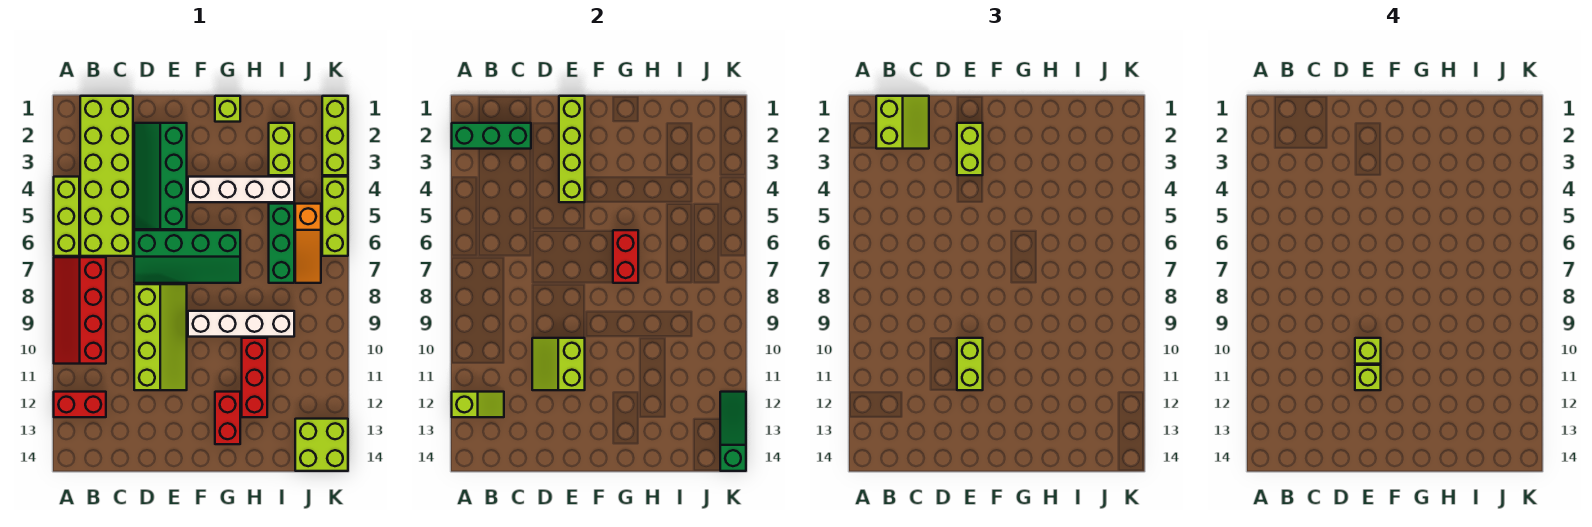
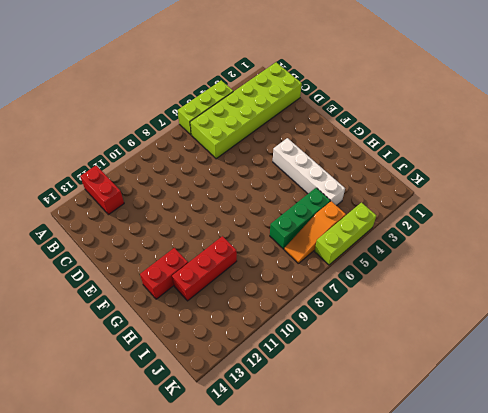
none -> red 2x4 slope [54,257,106,364]
none -> green 2x4 slope [134,123,187,229]
none -> green 2x4 slope [134,230,240,283]

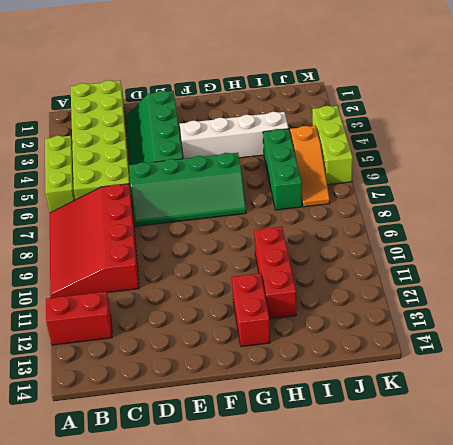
red 3x4 slope [50,184,139,298] -> red 2x4 slope [54,257,106,364]
none -> lime 2x4 slope [134,284,187,390]
none -> white 1x4 brick [188,311,294,337]
none -> lime 1x1 brick [215,96,240,122]

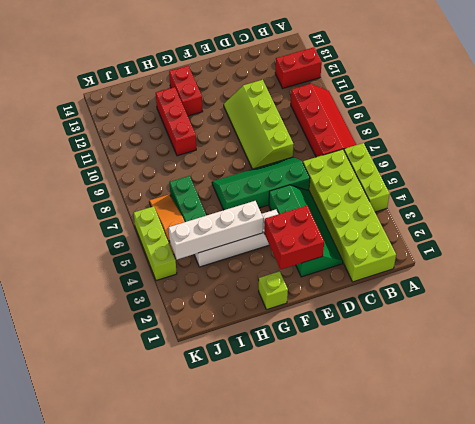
red 2x2 brick [264,206,324,269] -> lime 1x4 brick [559,96,585,202]
white 1x4 brick [169,201,263,260] -> white 1x4 brick moved to [188,311,294,337]
none -> lime 1x2 brick [269,123,294,175]
none -> lime 2x2 brick [295,419,348,471]
none -> lime 1x3 brick [322,96,348,175]

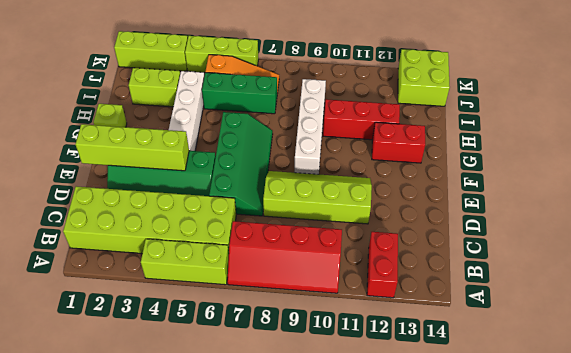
none -> green 1x3 brick [452,123,531,149]
none -> lime 1x2 slope [452,392,504,417]
none -> lime 2x2 slope [532,338,585,390]

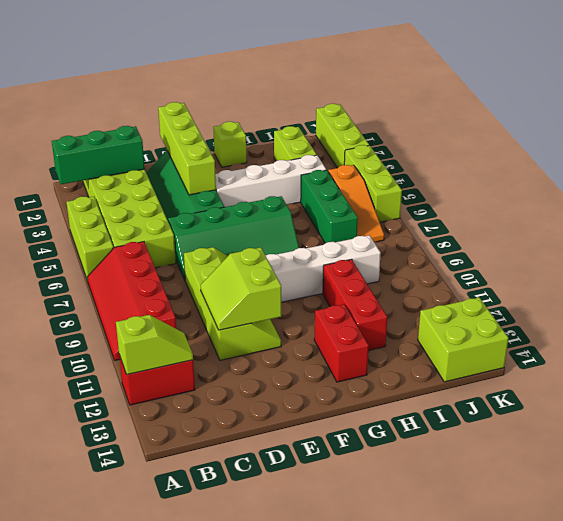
none -> red 1x2 brick [613,230,638,283]
none -> green 1x3 slope [720,392,746,471]
none -> lime 2x2 slope [876,96,929,149]

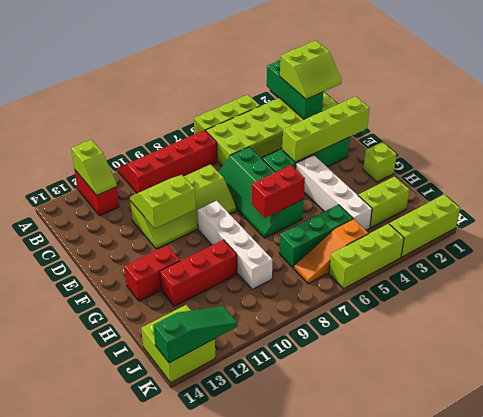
none -> lime 1x2 brick [957,123,983,175]
none -> lime 1x2 brick [957,338,983,390]
none -> lime 1x1 brick [1355,338,1381,364]

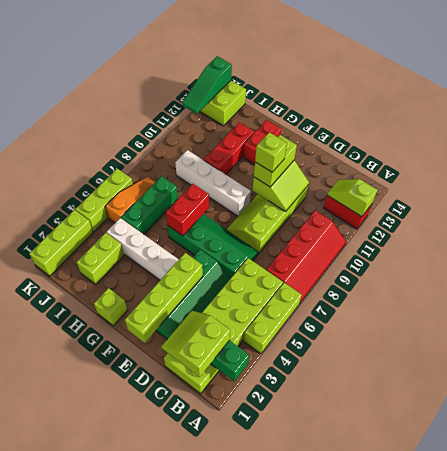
none -> lime 1x2 brick [957,123,983,175]
none -> lime 1x1 brick [1355,365,1381,390]

